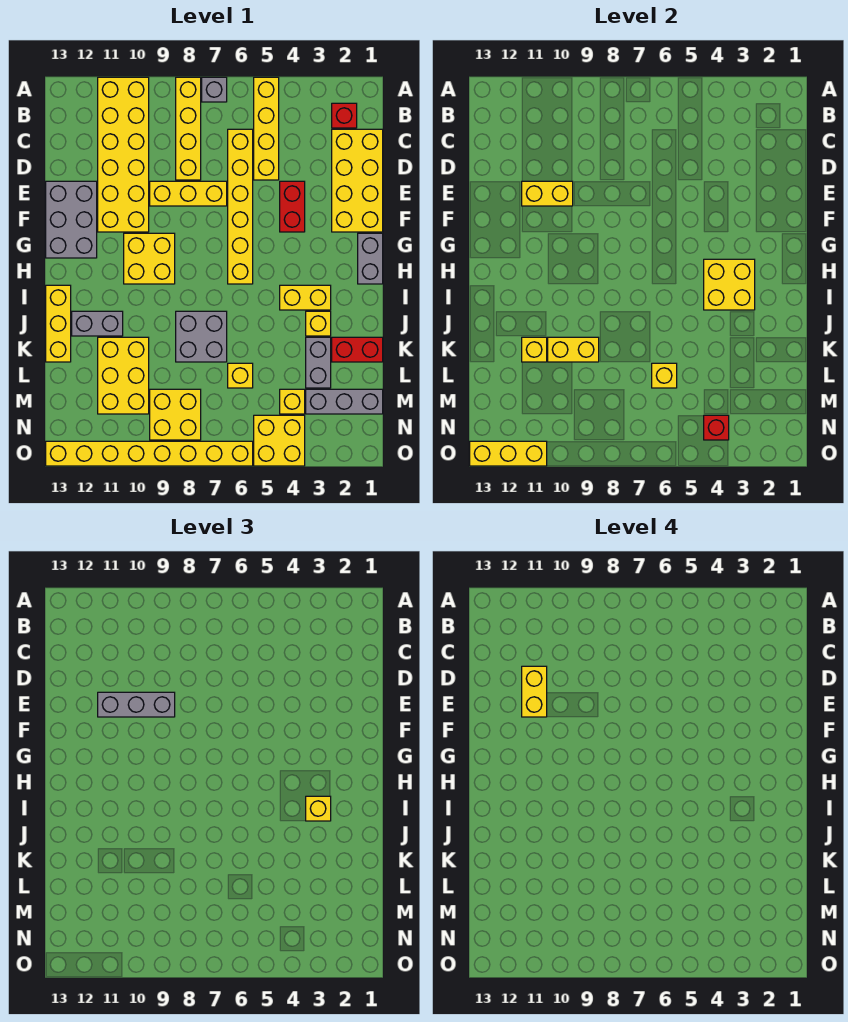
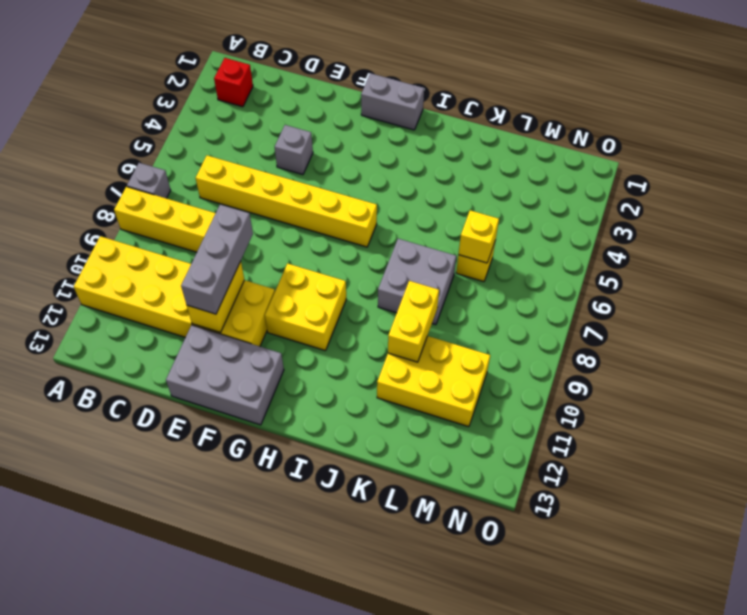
grey 1x1 brick [275,125,313,175] -> red 1x2 brick [280,181,305,232]
none -> yellow 1x4 brick [254,77,279,180]
none -> yellow 2x4 brick [332,129,383,232]
none -> yellow 1x3 brick [150,181,227,206]
none -> yellow 1x2 brick [280,285,331,310]

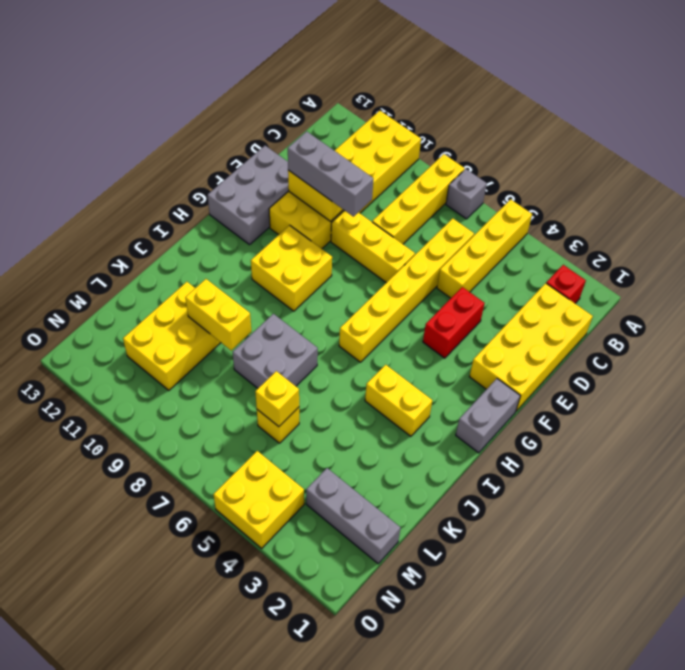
none -> yellow 1x3 brick [46,285,71,362]
none -> yellow 1x1 brick [306,311,331,336]
none -> grey 1x2 brick [72,311,123,336]
none -> red 1x2 brick [332,337,383,362]

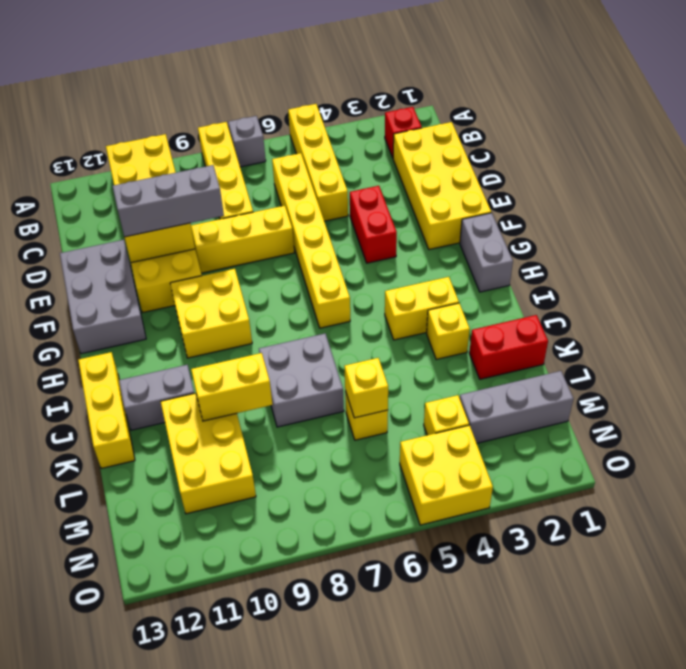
none -> grey 1x2 brick [306,337,331,388]
none -> yellow 2x2 brick [150,389,201,440]
none -> yellow 1x8 brick [46,441,253,466]
none -> yellow 2x2 brick [704,259,755,310]

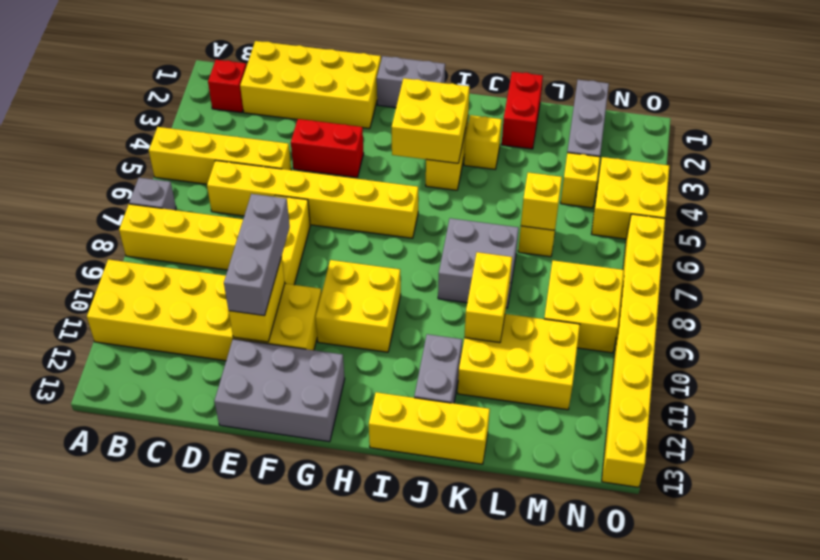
none -> grey 1x2 brick [306,337,331,388]
none -> yellow 1x1 brick [522,337,547,362]
none -> red 1x1 brick [704,415,729,440]
none -> yellow 1x3 brick [470,441,547,466]

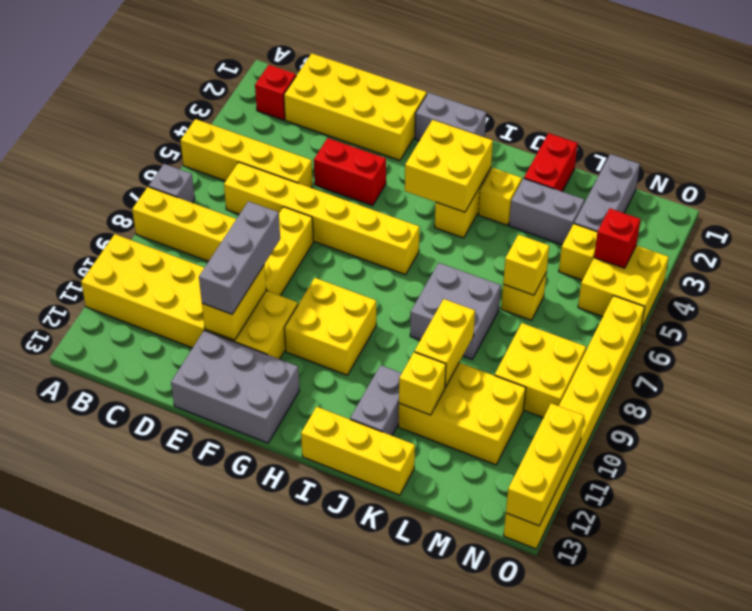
none -> yellow 1x1 brick [306,796,331,821]
none -> yellow 1x2 brick [522,666,547,717]

